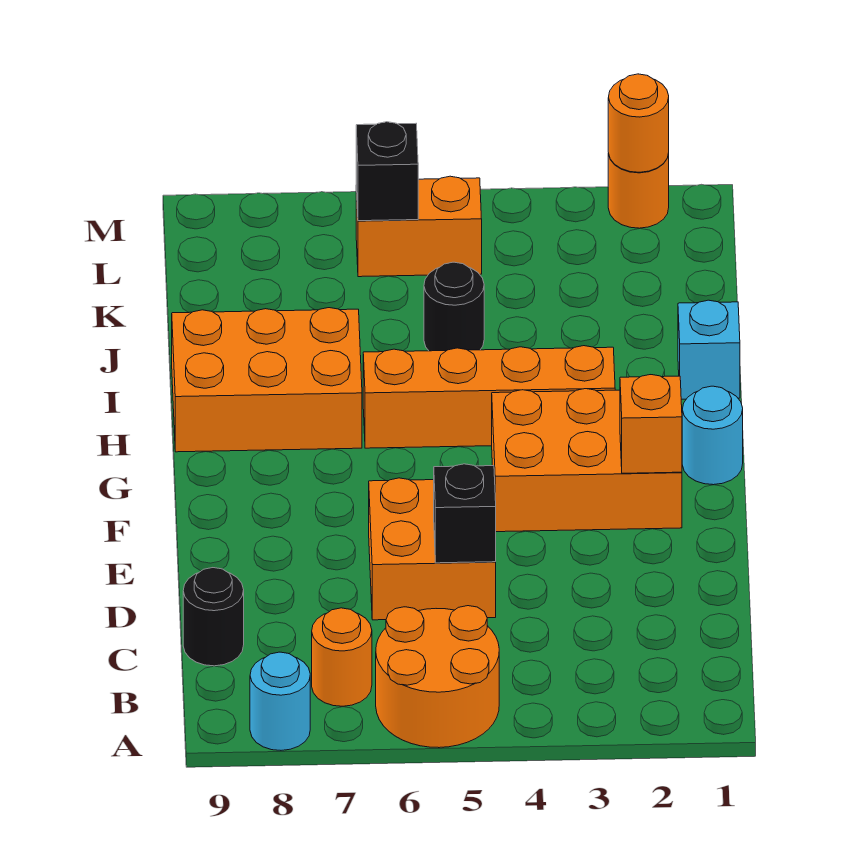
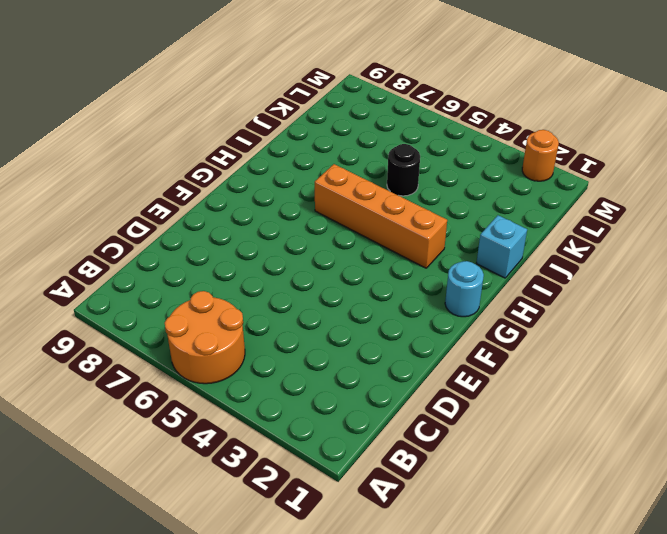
none -> cyan 1x1 round brick [250,652,310,750]
none -> orange 1x1 round brick [312,608,372,706]
none -> black 1x1 round brick [183,568,244,666]

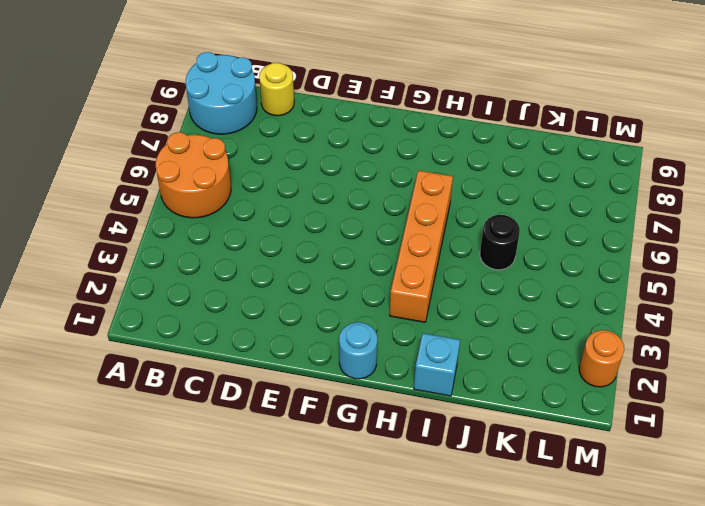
cyan 2x2 round brick [185,52,257,134] -> cyan 1x1 round brick [250,652,310,750]
yellow 1x1 round brick [259,63,294,116] -> black 1x1 round brick [183,568,244,666]
none -> orange 1x1 round brick [312,608,372,706]
none -> orange 2x2 brick [369,478,496,620]
none -> orange 2x3 brick [492,389,682,532]

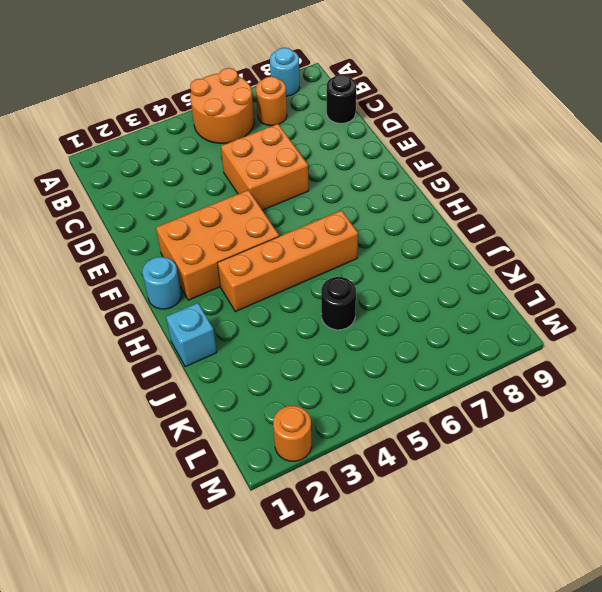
none -> orange 2x3 brick [172,308,362,452]
none -> orange 1x2 brick [356,176,482,277]
none -> black 1x1 brick [434,464,496,563]

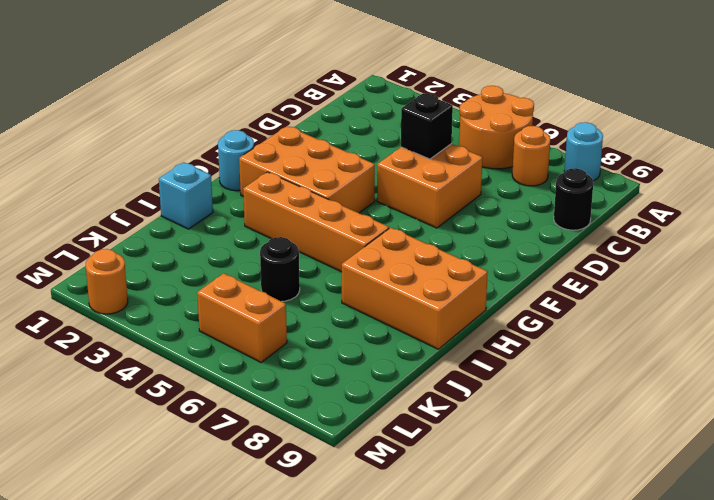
none -> orange 1x1 brick [620,375,682,473]
none -> black 1x1 brick [356,122,418,221]
none -> orange 1x1 round brick [608,74,669,172]

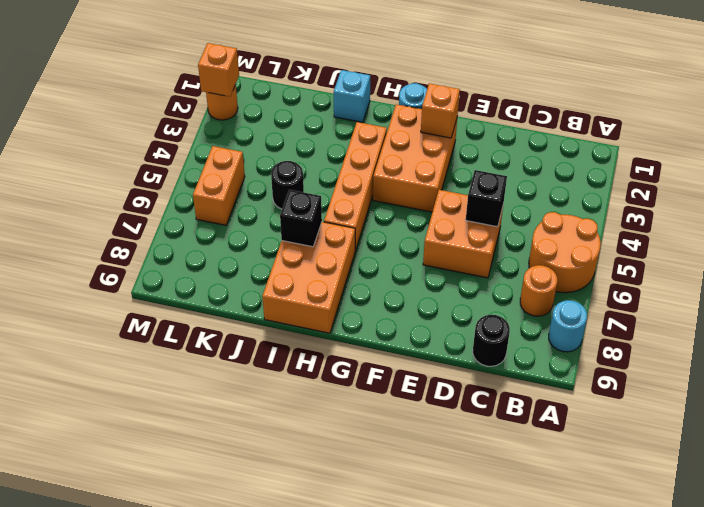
black 1x1 brick [280,190,322,247] -> black 1x1 brick moved to [356,122,418,221]
orange 1x1 brick [198,43,239,97] -> orange 1x1 round brick [608,74,669,172]

